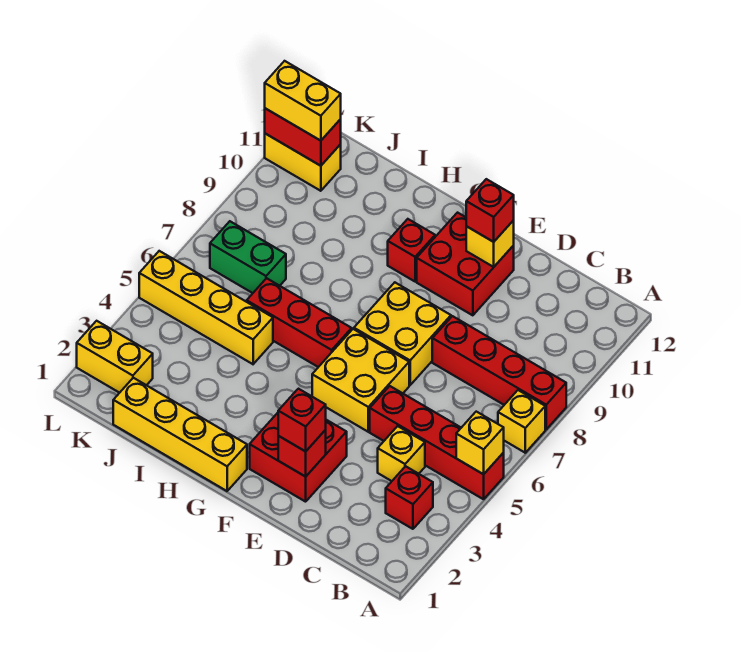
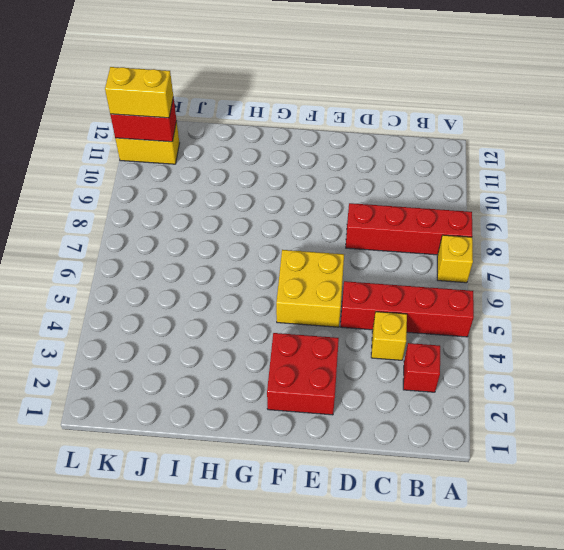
none -> yellow 2x2 brick [354,283,451,385]
none -> red 2x2 brick [417,213,514,315]
none -> yellow 1x4 brick [113,378,247,491]

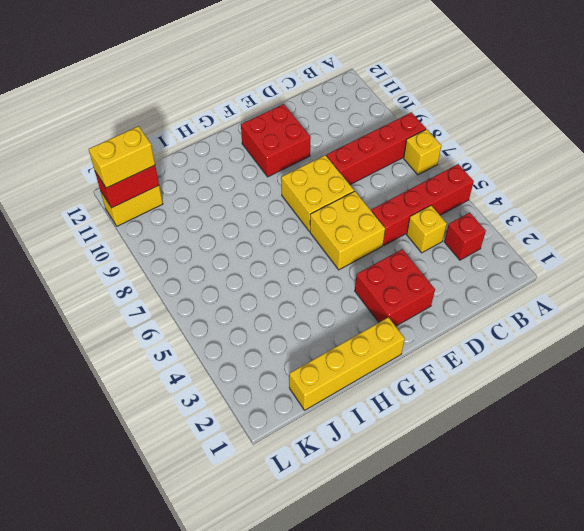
none -> red 1x3 brick [247,278,352,367]
none -> red 1x1 brick [388,219,435,281]
none -> yellow 1x4 brick [139,251,273,364]

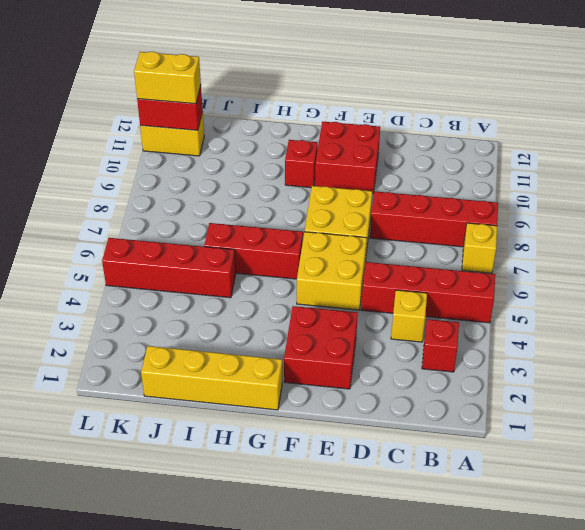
red 1x4 brick [102,238,236,298] -> yellow 1x4 brick [139,251,273,364]
none -> green 1x2 brick [210,221,286,293]
none -> yellow 1x2 brick [77,321,153,393]
none -> yellow 1x1 brick [456,412,504,474]

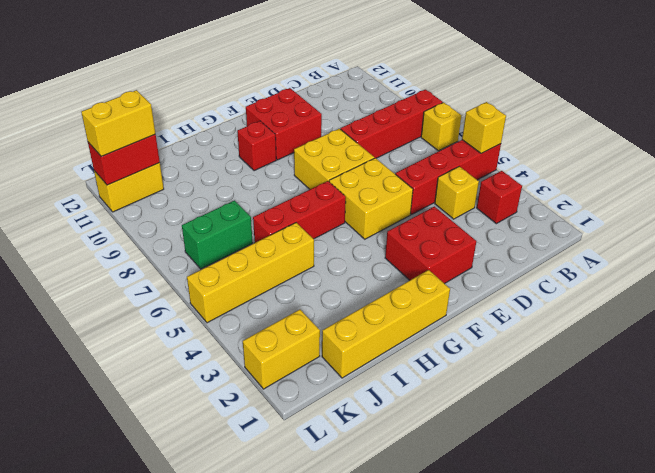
none -> red 1x1 brick [278,430,326,477]
none -> yellow 1x1 brick [466,220,514,267]
none -> red 1x1 brick [278,389,326,451]

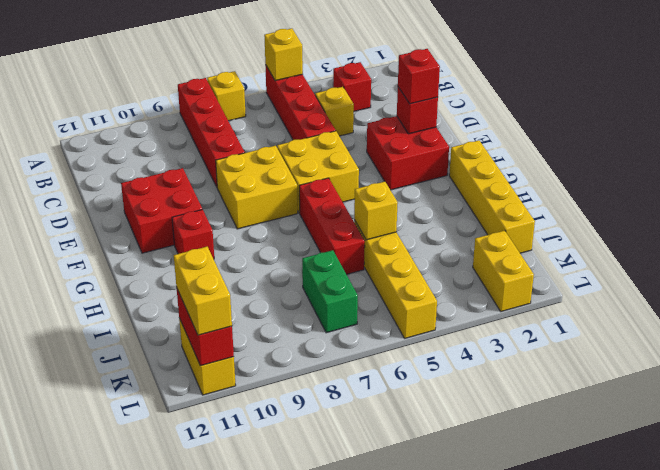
yellow 1x1 brick [354,181,398,240] -> yellow 1x1 brick moved to [466,220,514,267]
none -> red 1x1 brick [466,179,514,242]

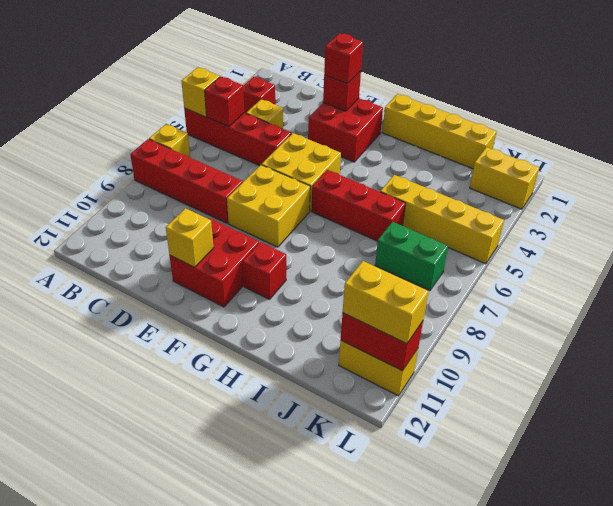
red 1x1 brick [205,77,244,127] -> red 1x1 brick moved to [466,179,514,242]

